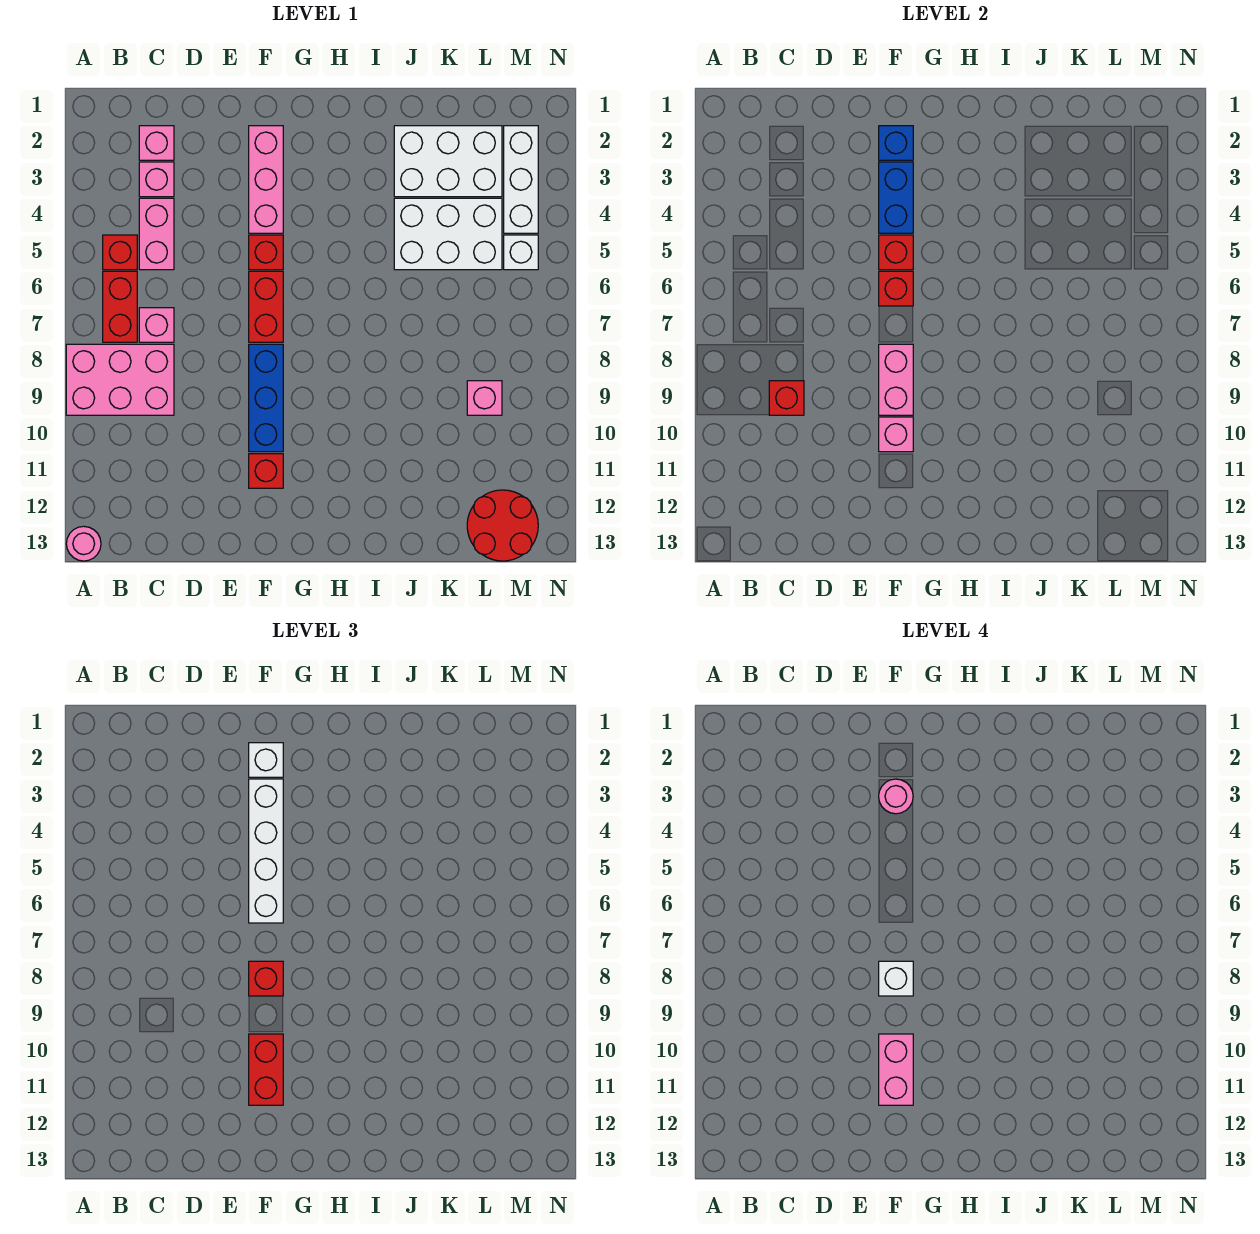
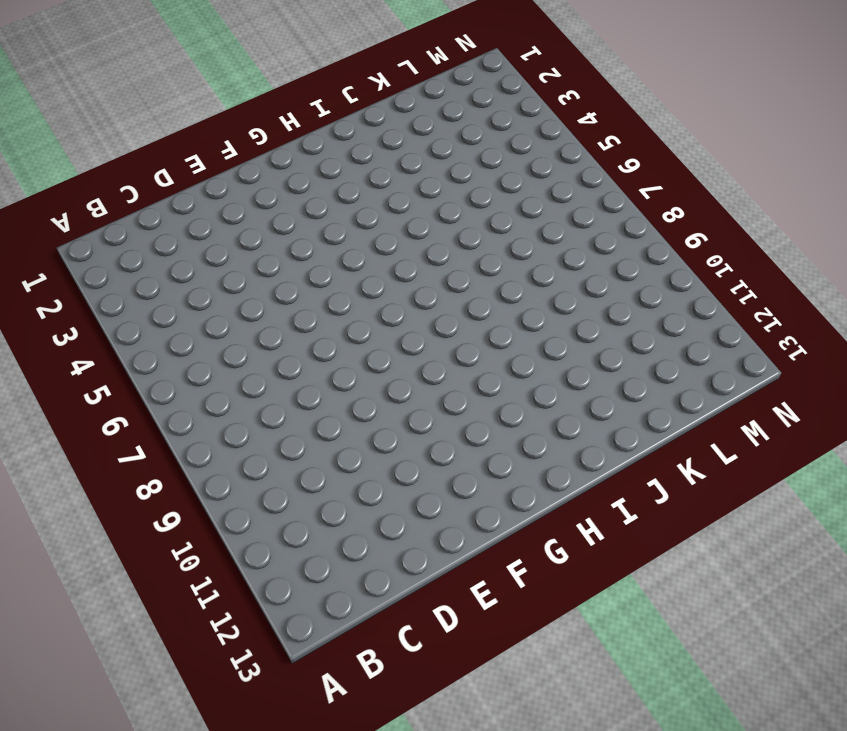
none -> pink 2x3 brick [66,344,174,415]
none -> pink 1x1 round brick [66,526,101,561]
none -> red 1x1 brick [103,235,137,270]
none -> red 1x2 brick [103,271,137,342]

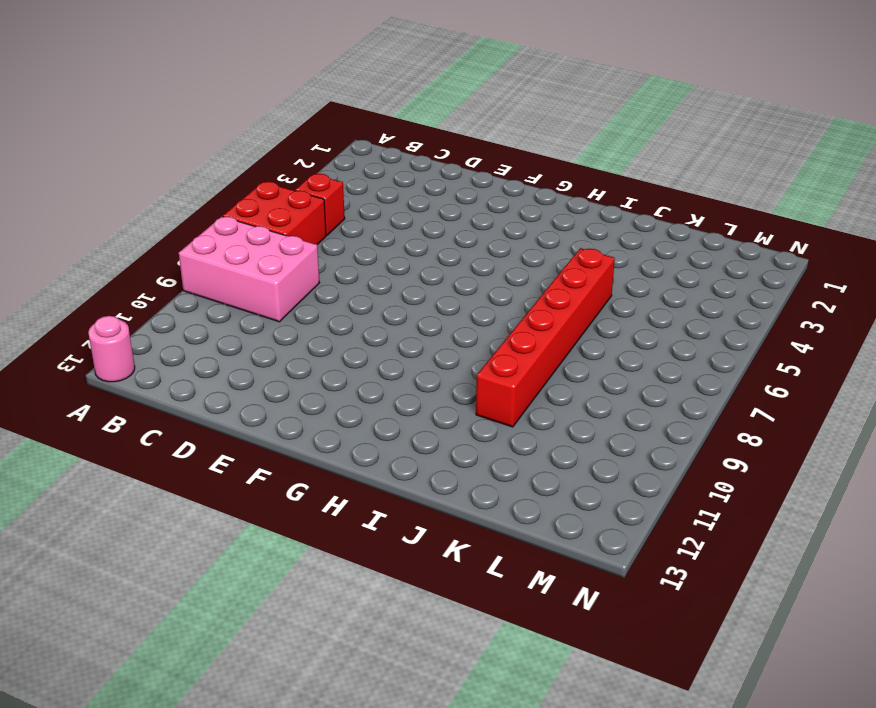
red 2x2 brick [223,182,326,245] -> red 1x2 brick [103,271,137,342]
red 1x6 brick [476,248,615,427] -> white 2x3 brick [394,198,502,270]
none -> pink 1x1 brick [139,126,174,160]
none -> pink 1x1 brick [139,162,174,197]
none -> pink 1x2 brick [139,198,174,270]
none -> pink 1x1 brick [139,308,174,342]

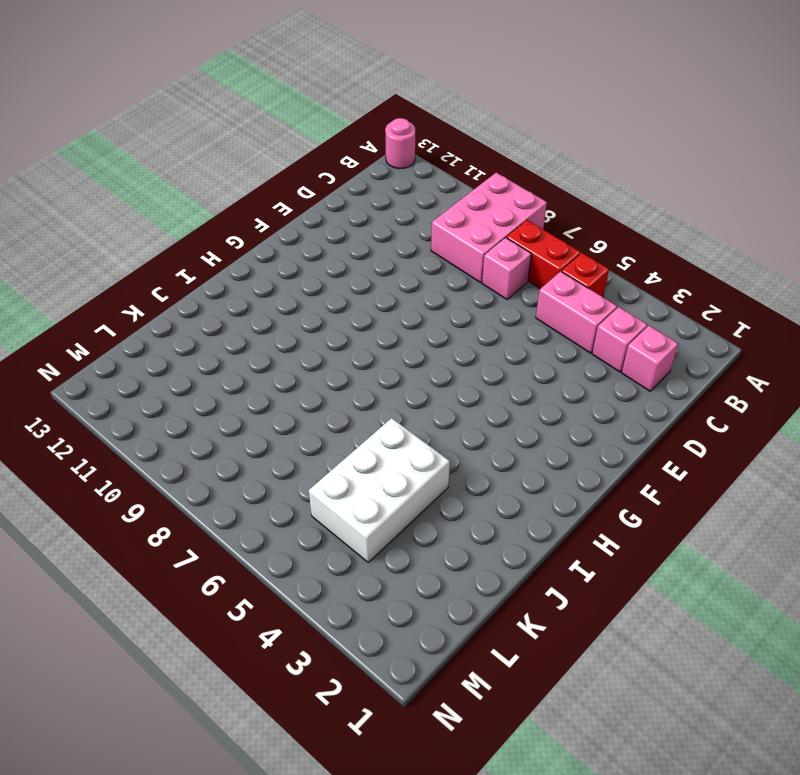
none -> pink 1x3 brick [249,126,283,233]
none -> red 1x1 brick [249,235,283,270]
none -> red 1x2 brick [249,271,283,342]
none -> blue 1x3 brick [249,344,283,452]

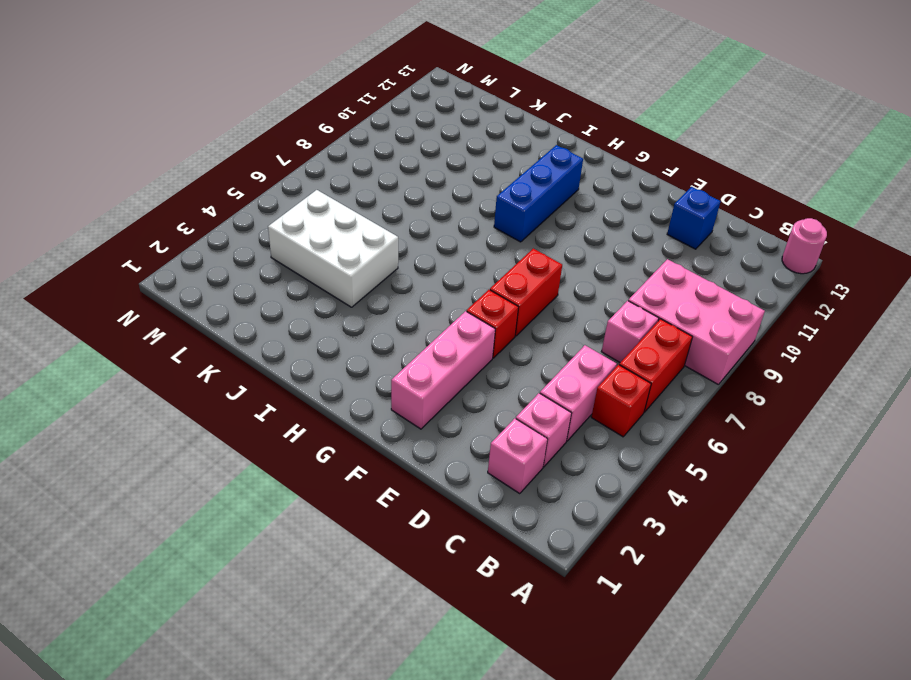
blue 1x1 brick [667,187,720,249] -> blue 1x1 brick moved to [879,126,913,160]
blue 1x3 brick [494,145,583,242] -> blue 1x3 brick moved to [249,344,283,452]
none -> red 1x1 brick [249,454,283,488]
none -> white 2x3 brick [394,126,502,197]
none -> pink 1x1 brick [467,381,502,415]
none -> red 2x2 round brick [467,490,538,561]

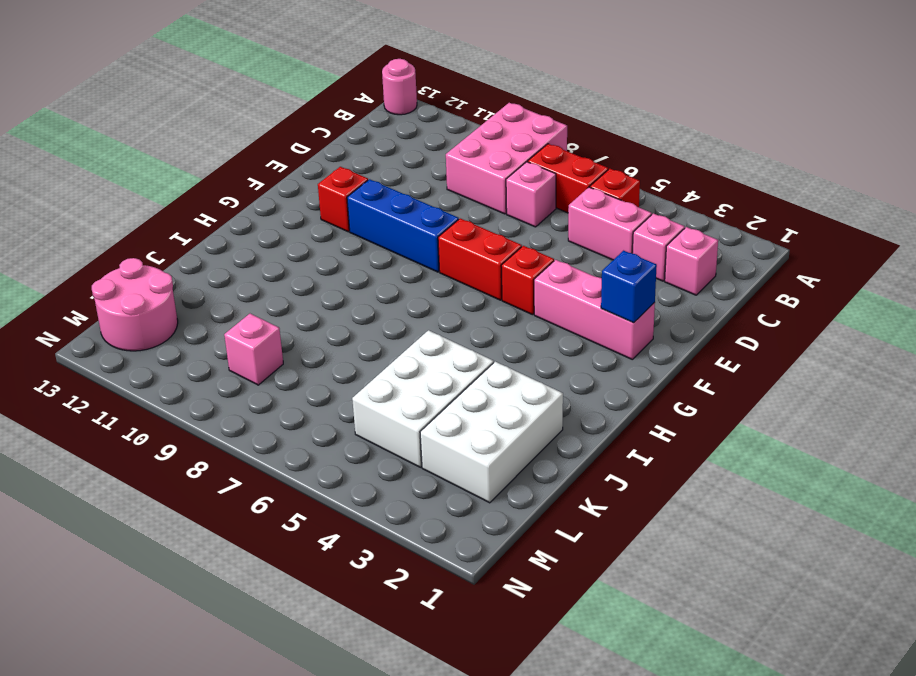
pink 2x2 round brick [92,258,178,351] -> red 2x2 round brick [467,490,538,561]
none -> white 1x3 brick [504,126,538,233]
none -> white 1x1 brick [504,235,538,270]
none -> red 1x1 brick [769,381,804,415]
none -> blue 1x2 brick [879,162,913,233]

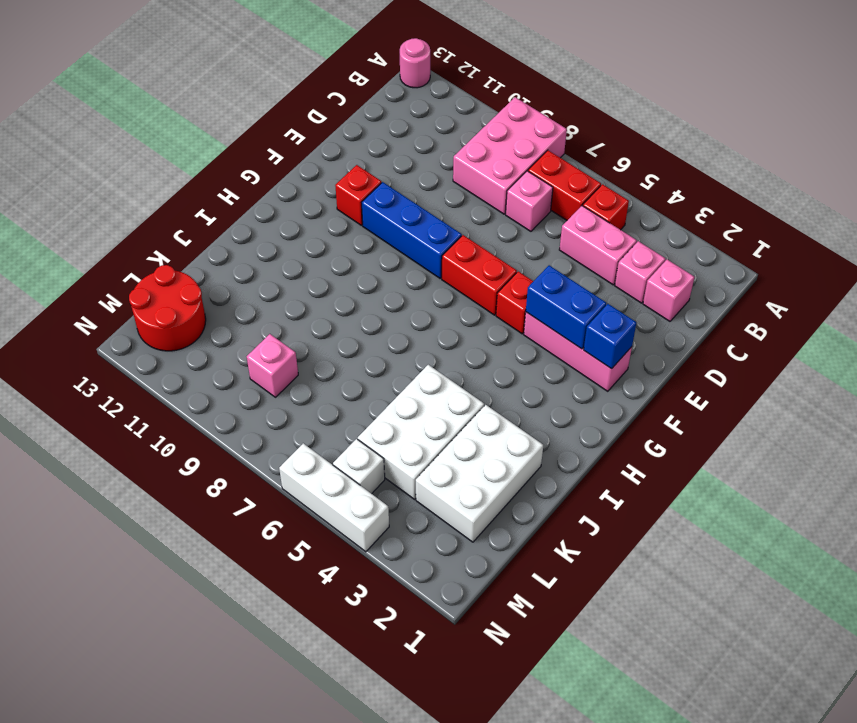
white 1x3 brick [279,443,389,552] -> white 1x3 brick moved to [504,126,538,233]
none -> red 1x1 brick [769,381,804,415]
none -> red 1x1 brick [879,235,913,270]
none -> red 1x1 brick [879,271,913,306]
none -> pink 1x2 brick [879,344,913,415]

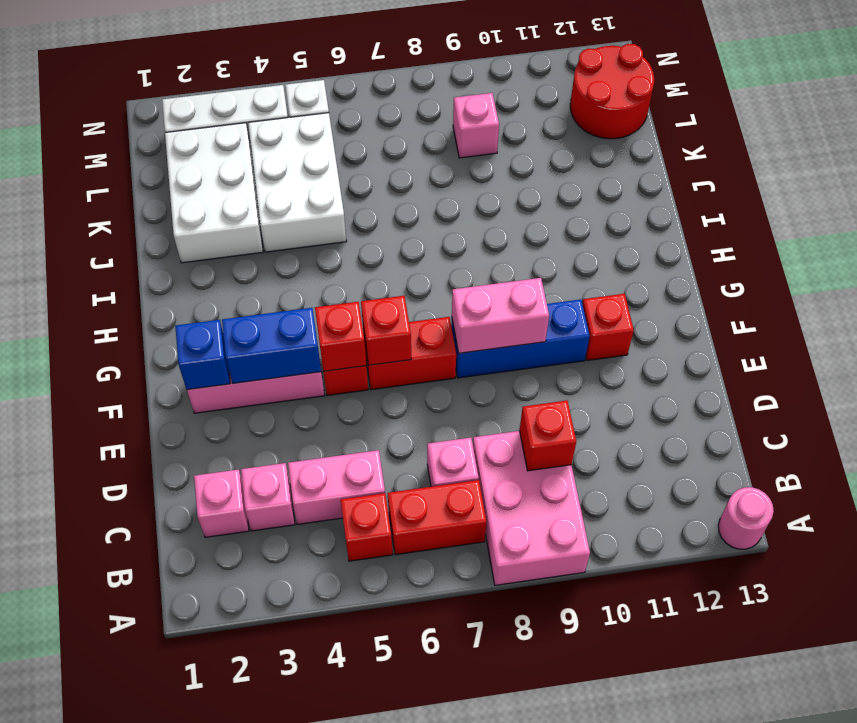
none -> pink 1x1 brick [879,417,913,452]
none -> white 1x1 brick [249,743,283,777]
none -> white 1x4 brick [249,779,283,923]
none -> red 1x1 brick [249,961,283,996]

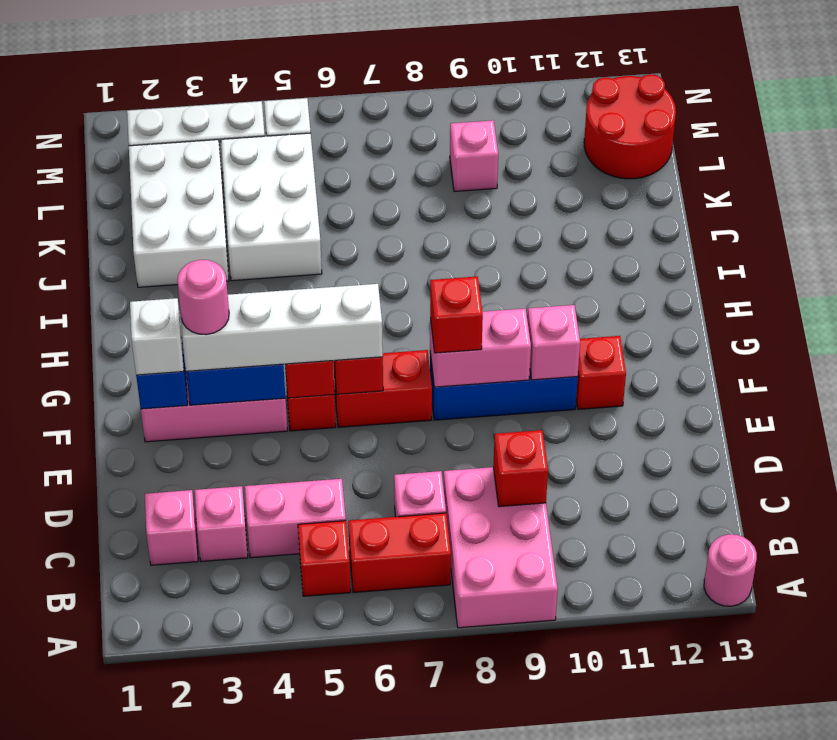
none -> red 1x2 brick [249,1034,283,1105]
none -> white 1x1 brick [879,961,913,996]
none -> pink 1x2 brick [879,1034,913,1105]

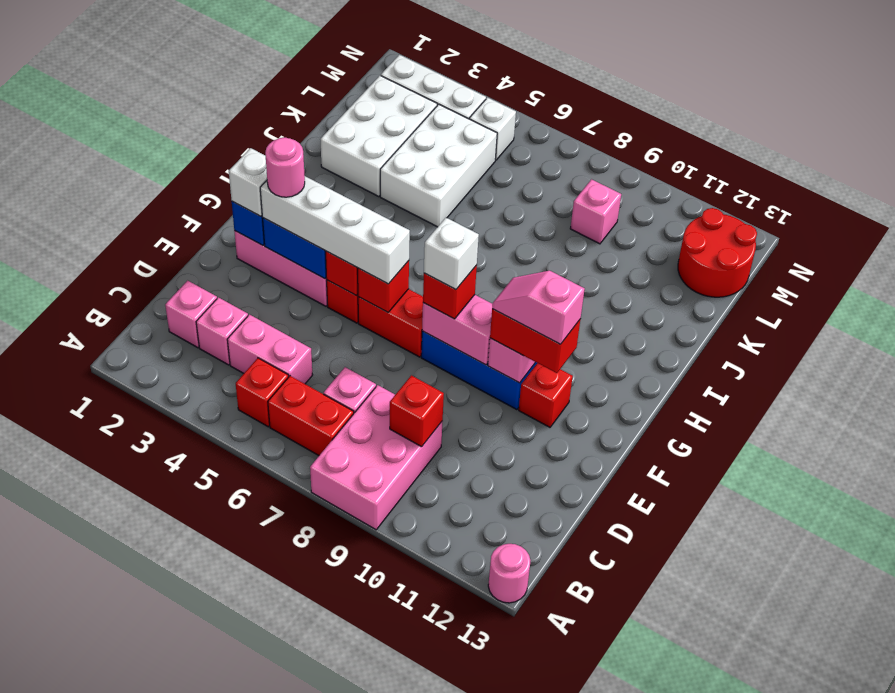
pink 1x2 slope [492,271,585,344] -> pink 1x2 brick [879,1034,913,1105]

